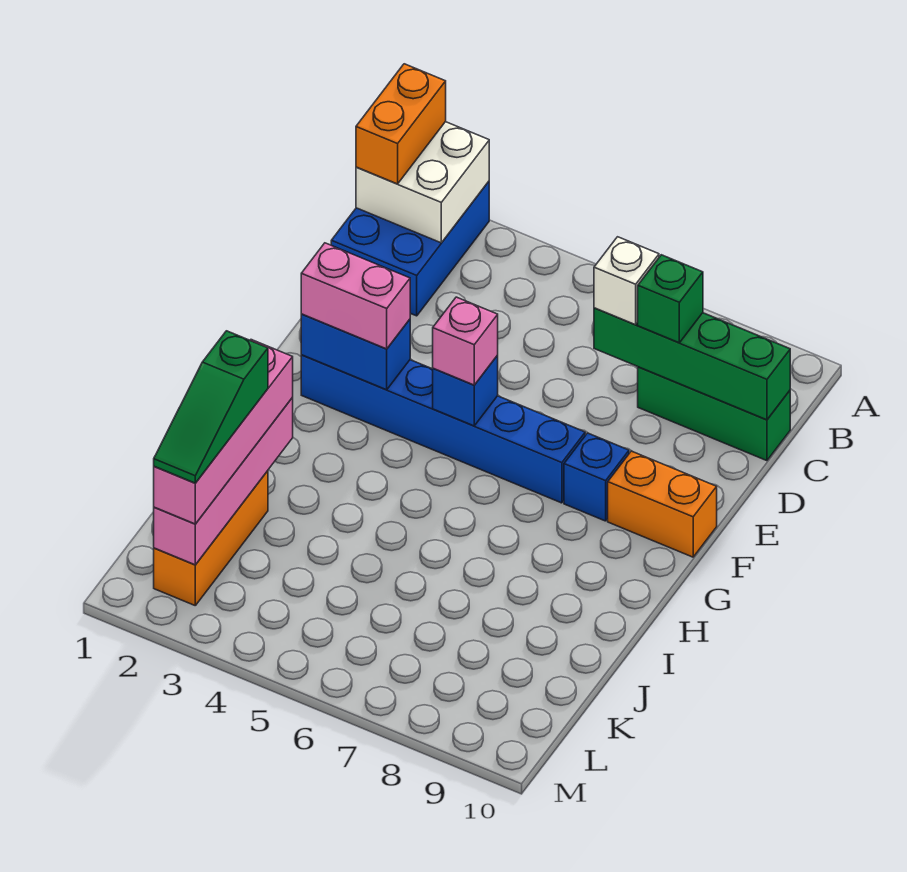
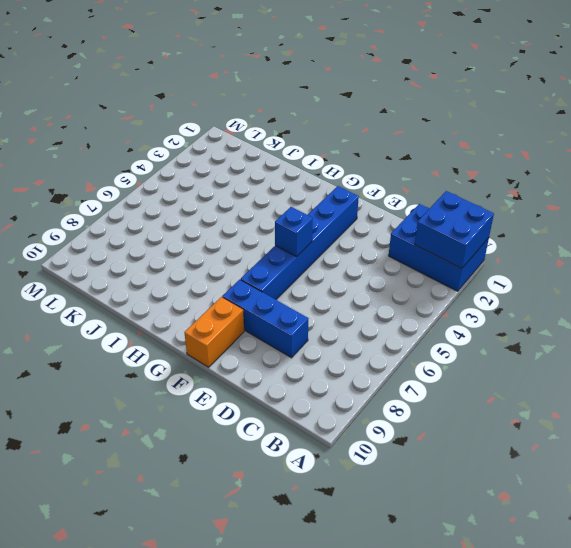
blue 2x2 brick [415,191,494,269] -> white 2x2 brick [356,122,489,243]
blue 1x3 brick [222,280,309,358] -> blue 1x1 brick [564,433,629,521]
none -> green 1x3 brick [638,367,790,461]
none -> orange 1x3 brick [154,471,268,605]
none -> green 1x4 brick [594,308,790,420]

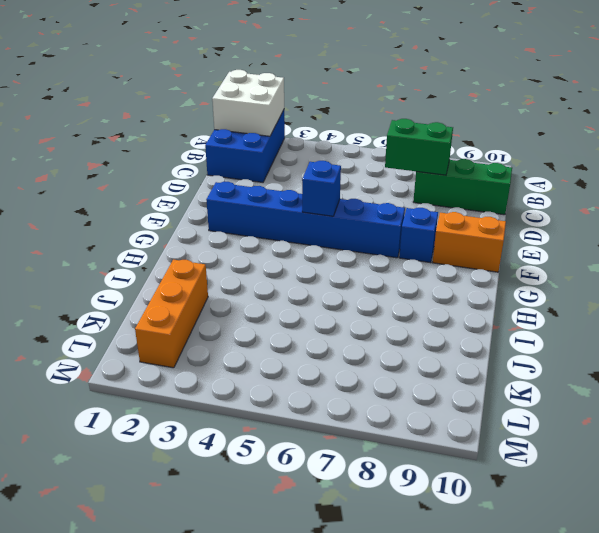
green 1x2 brick [385,119,453,175] -> green 1x4 brick [594,308,790,420]
none -> blue 1x2 brick [301,314,410,390]
none -> pink 1x4 brick [154,398,293,565]
none -> orange 1x2 brick [356,64,446,184]

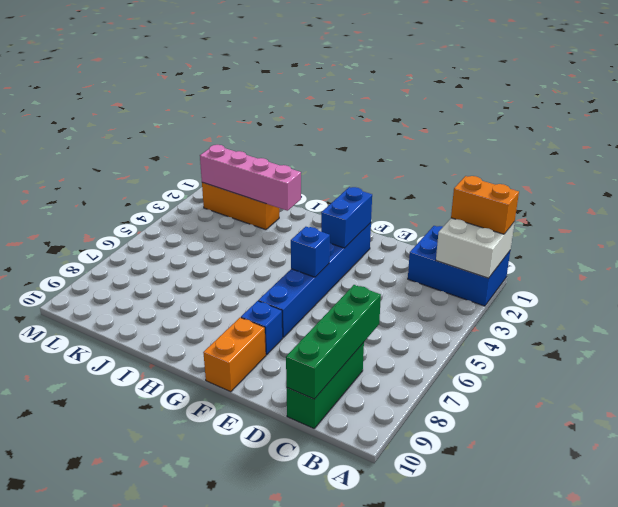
none -> white 1x1 brick [594,237,659,325]
none -> green 1x1 brick [638,255,703,343]
none -> pink 1x2 brick [301,243,410,349]

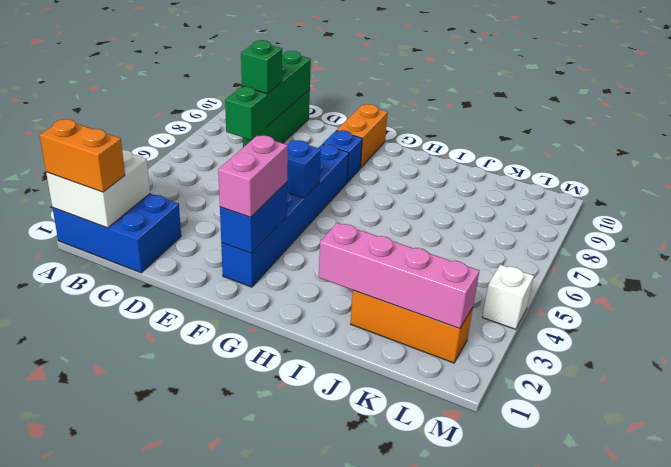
white 1x1 brick [482,264,534,329] -> white 1x1 brick moved to [594,237,659,325]
none -> pink 1x1 brick [433,297,498,385]
none -> pink 1x4 brick [154,340,293,524]
none -> green 1x3 slope [154,331,268,483]

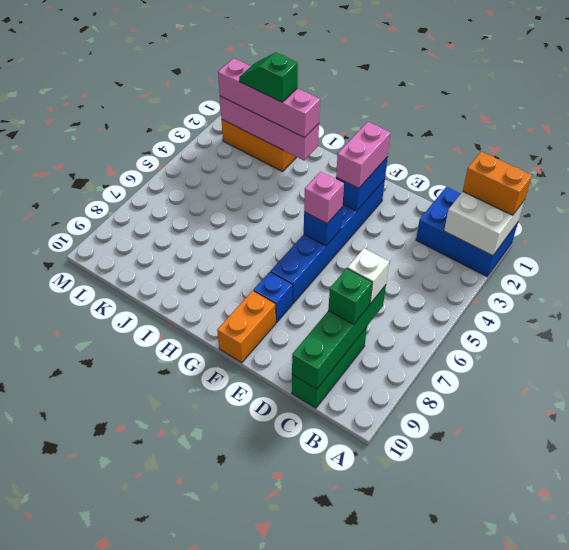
green 1x2 slope [239,52,298,102] -> green 1x3 slope [154,331,268,483]

